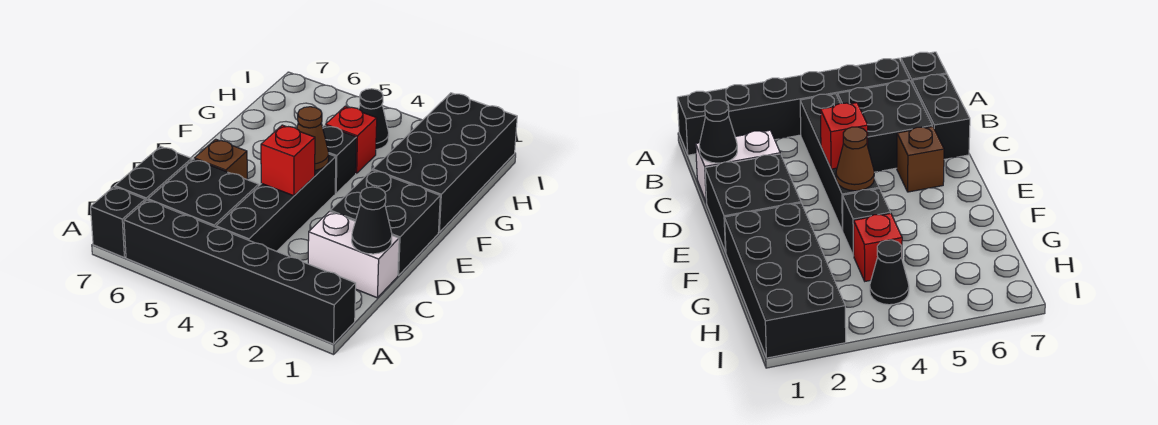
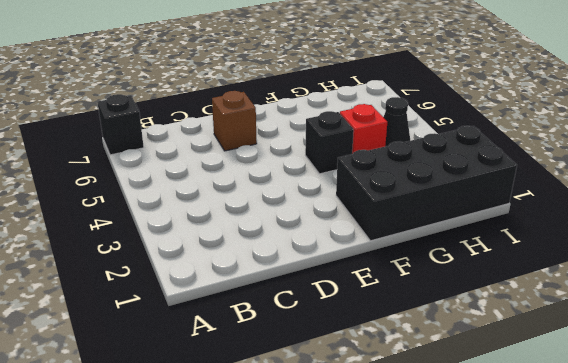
none -> black 1x6 brick [124,200,356,344]
none -> black 1x4 brick [216,154,336,251]
none -> black 2x2 brick [148,159,259,227]

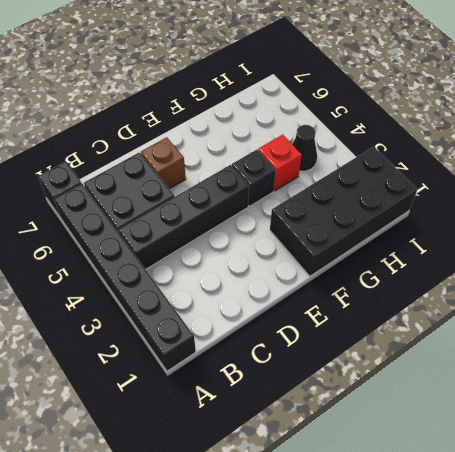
none -> black 1x2 brick [115,146,192,201]
none -> white 1x2 brick [308,211,399,298]
none -> black 2x2 brick [330,170,440,275]

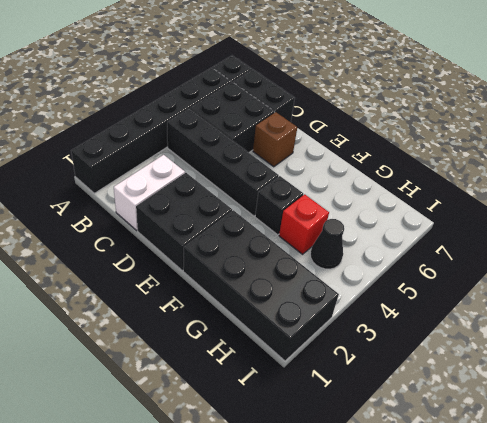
none -> black 1x1 cone [352,187,392,254]
none -> red 1x1 brick [261,125,315,196]
none -> brown 1x1 cone [297,107,329,170]

